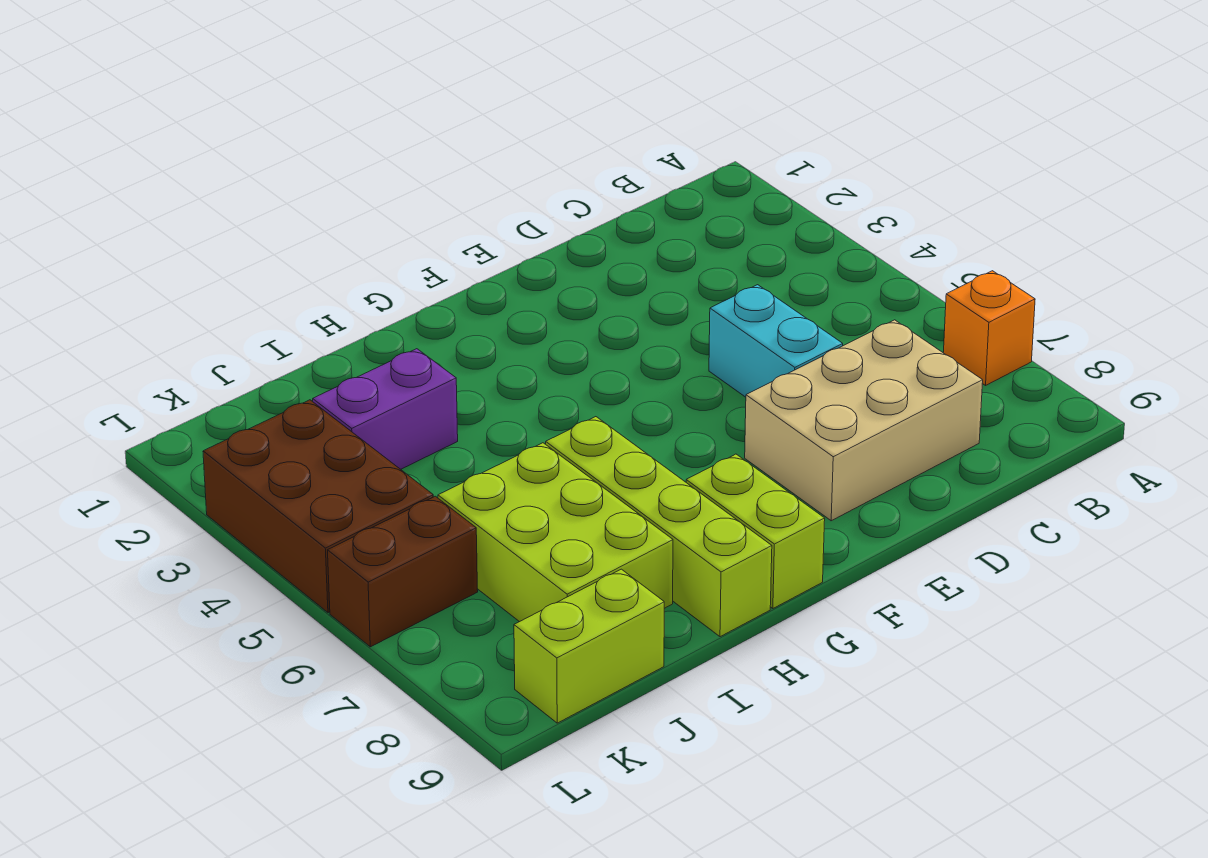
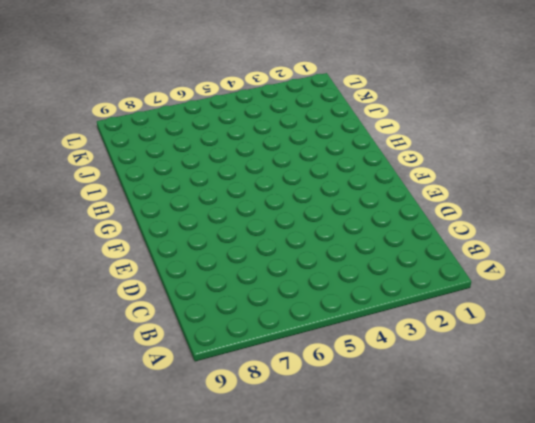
none -> orange 1x1 brick [943,271,1035,385]
none -> tan 2x3 brick [745,320,983,521]

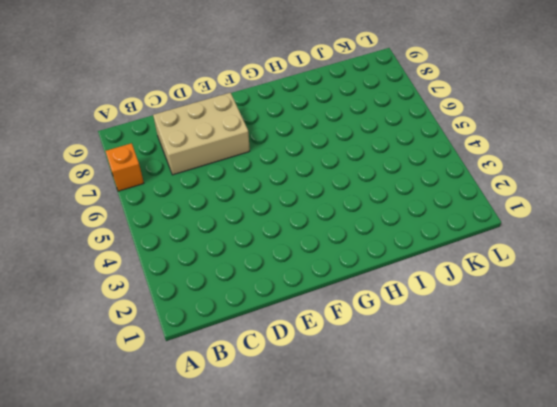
none -> cyan 1x2 brick [709,285,843,397]
none -> lime 1x2 brick [686,454,825,608]

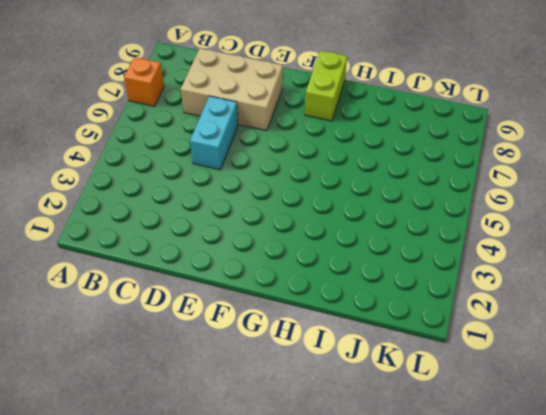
none -> lime 1x4 brick [546,417,772,637]
none -> purple 1x2 brick [313,349,458,469]

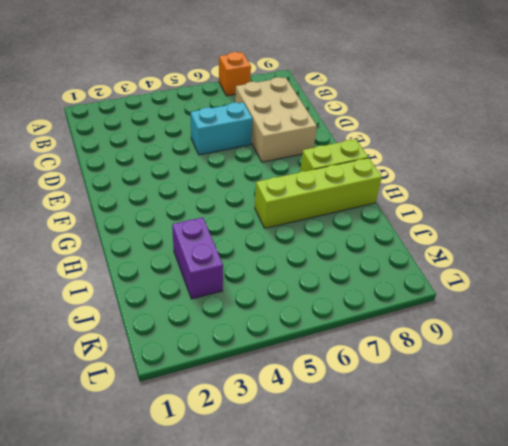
none -> lime 2x3 brick [438,443,673,622]
none -> lime 1x2 brick [514,569,664,723]

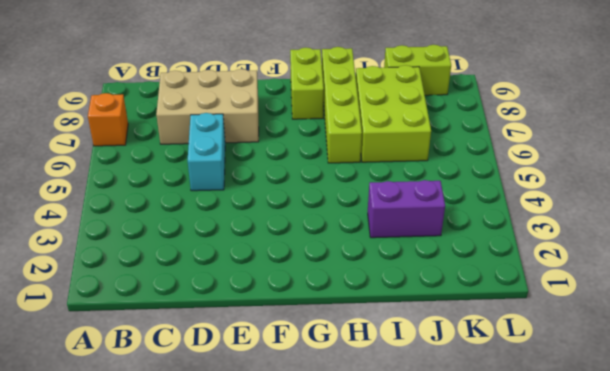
none -> brown 2x3 brick [203,400,433,613]
none -> brown 1x2 brick [328,496,478,647]

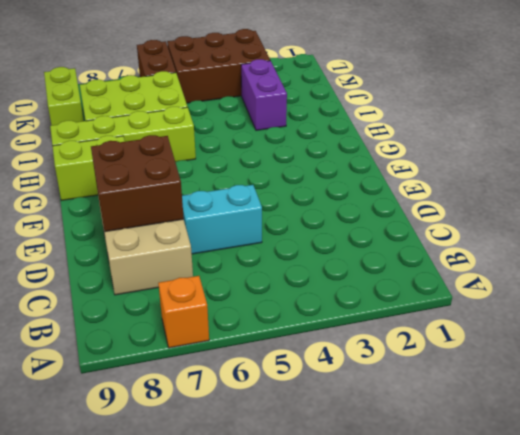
brown 2x2 brick [91,135,184,232] -> none

